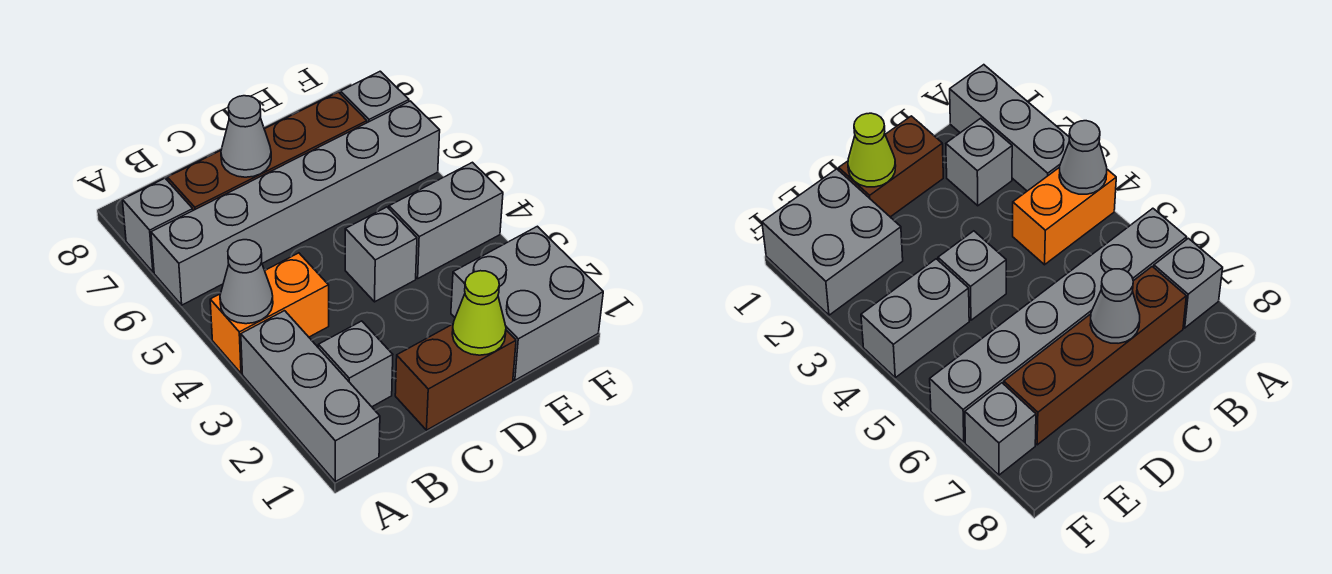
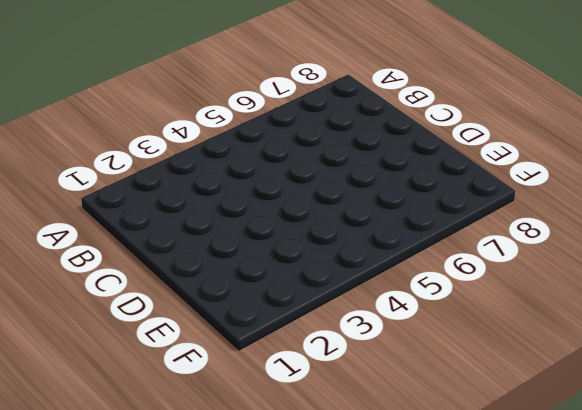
none -> grey 1x3 brick [241,311,380,482]
none -> orange 1x2 brick [210,253,329,373]
none -> grey 1x6 brick [151,101,440,305]

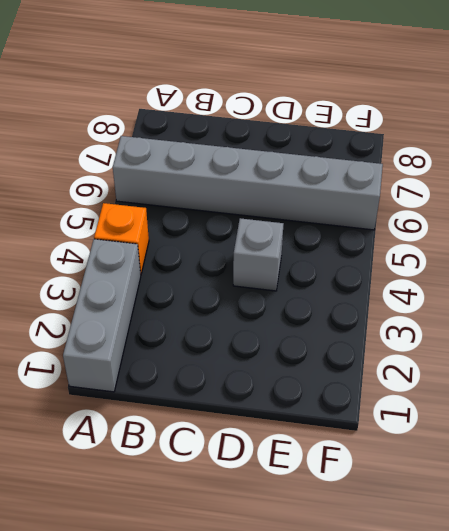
orange 1x1 brick [94,203,149,274] -> orange 1x2 brick [210,253,329,373]
none -> grey 1x1 brick [122,178,193,272]
none -> grey 1x1 brick [318,321,393,407]
none -> brown 1x4 brick [167,92,367,210]

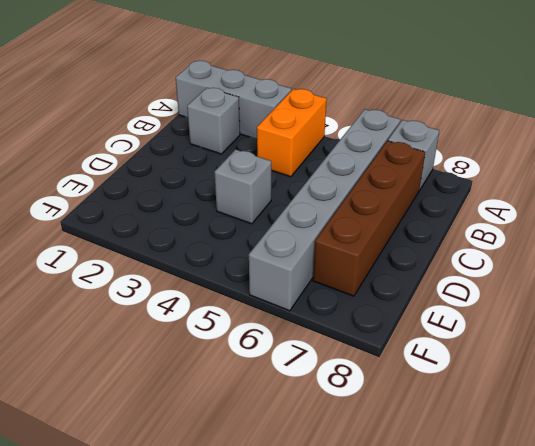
none -> brown 1x2 brick [395,324,516,430]
none -> grey 2x2 brick [451,226,603,380]
none -> grey 1x2 brick [389,162,503,278]

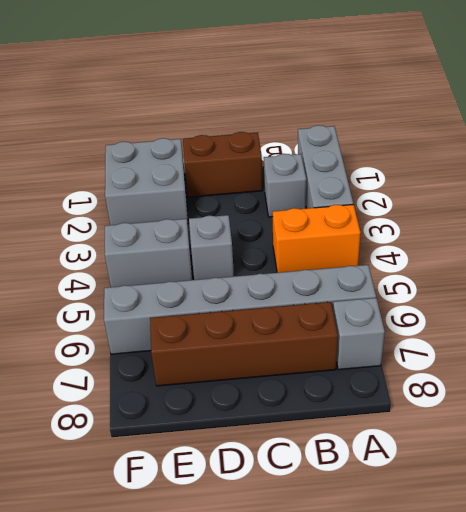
none -> grey 1x1 brick [341,71,409,123]
none -> grey 1x1 cone [220,240,273,324]
none -> grey 1x1 cone [221,96,271,177]

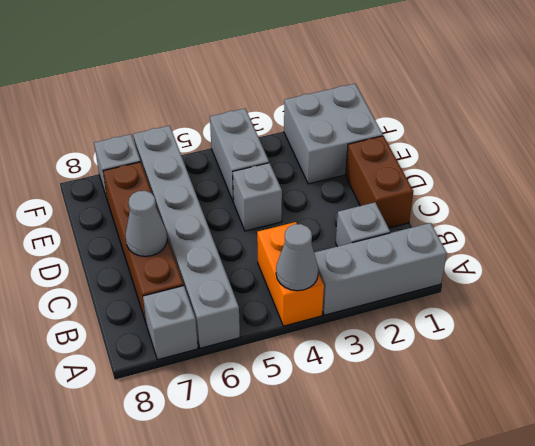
none -> lime 1x1 cone [452,271,506,355]

